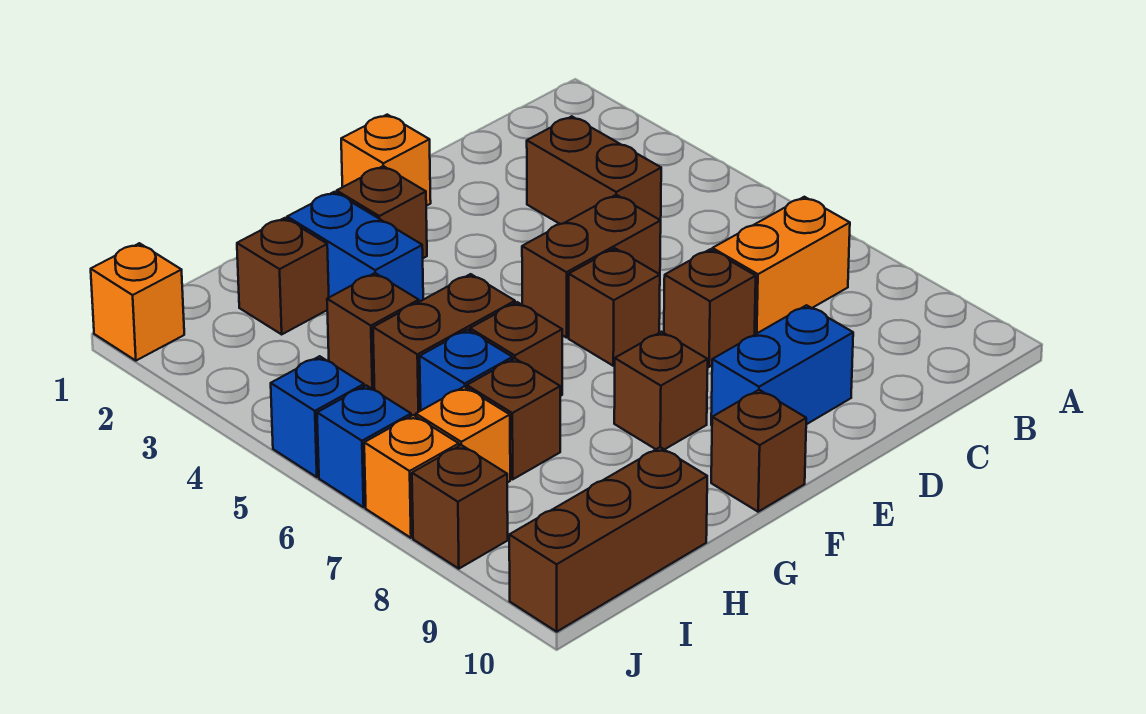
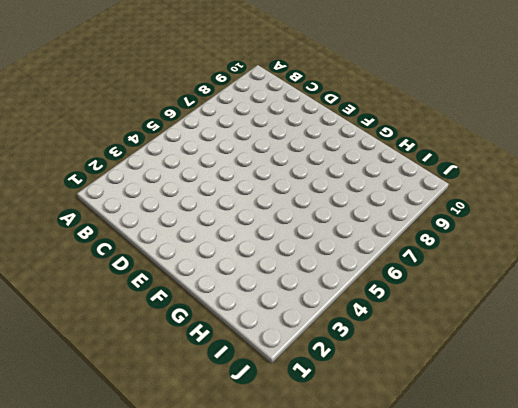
none -> orange 1x2 brick [712,197,850,334]
none -> brown 1x2 brick [527,116,661,224]
none -> brown 1x2 brick [522,195,661,338]

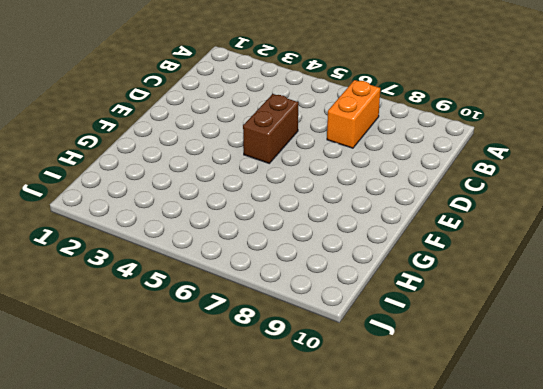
none -> brown 1x2 brick [527,116,661,224]
none -> brown 1x1 brick [664,249,756,367]
none -> blue 1x2 brick [711,305,853,425]

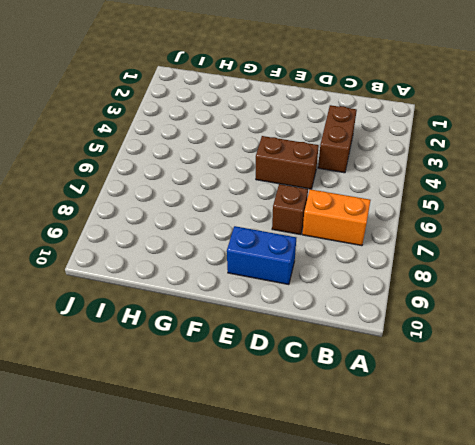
none -> orange 1x1 brick [341,115,431,206]
none -> brown 1x1 brick [569,248,660,366]
none -> brown 1x1 brick [337,166,427,258]

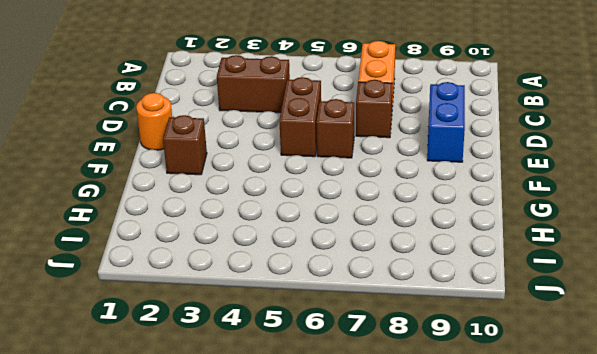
orange 1x1 round brick [136,93,172,150] -> orange 1x1 brick [341,115,431,206]
none -> brown 1x1 brick [614,332,708,450]
none -> brown 1x1 brick [711,390,806,512]
none -> blue 1x2 brick [287,192,423,302]

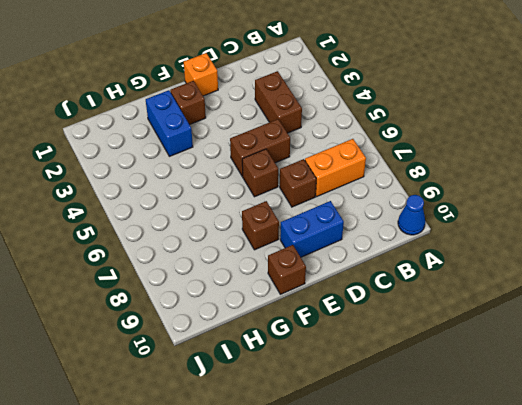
blue 1x1 cone [398,195,425,235] -> none
none -> brown 1x2 brick [373,274,515,416]
none -> brown 1x1 brick [470,302,562,396]
none -> brown 1x1 brick [237,218,329,334]

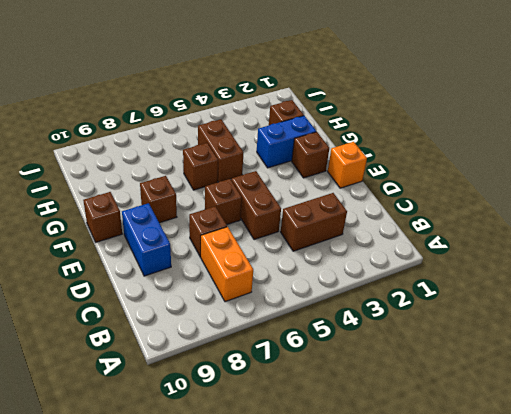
none -> brown 1x1 brick [327,273,419,390]
none -> blue 1x1 brick [420,330,513,410]
none -> brown 1x1 brick [467,358,560,479]

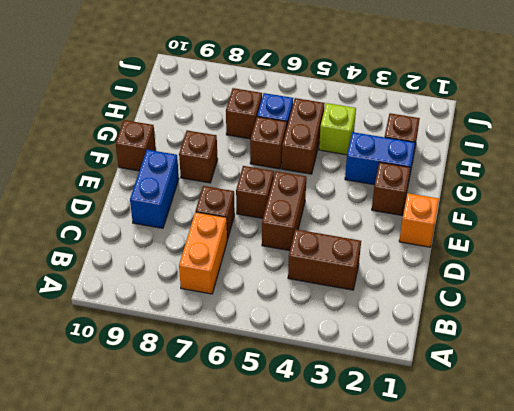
lime 1x1 brick [319,103,356,155] -> brown 1x1 brick [327,273,419,390]
none -> brown 1x3 brick [509,447,707,632]
none -> orange 1x1 brick [416,386,510,483]
none -> orange 1x1 brick [91,243,184,361]

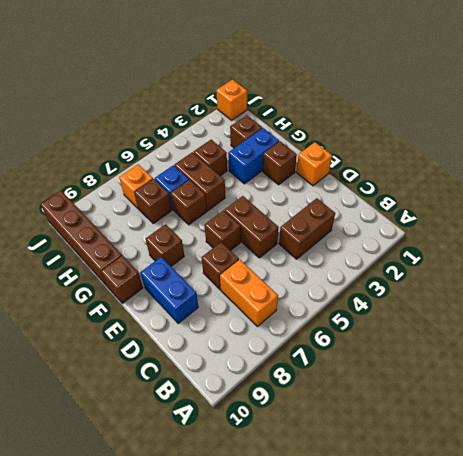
brown 1x4 brick [41,191,122,286] -> brown 1x3 brick [509,447,707,632]
none -> blue 1x1 brick [271,356,364,477]
none -> blue 1x1 brick [317,385,411,507]
none -> orange 1x1 brick [364,415,459,538]

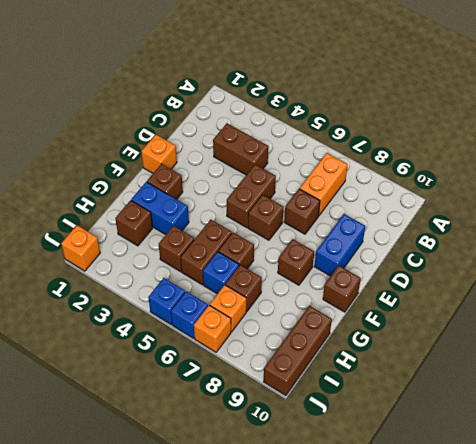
none -> brown 1x1 brick [412,445,508,569]

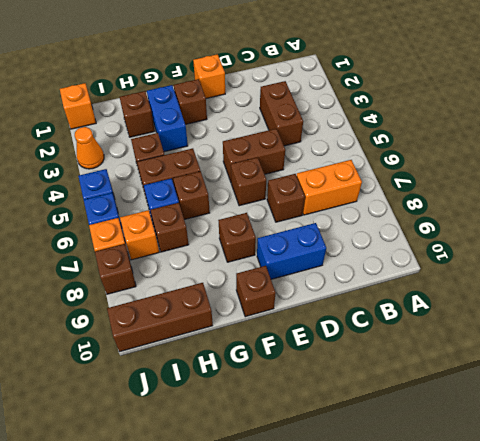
orange 1x1 cone [75,127,104,169] -> none

